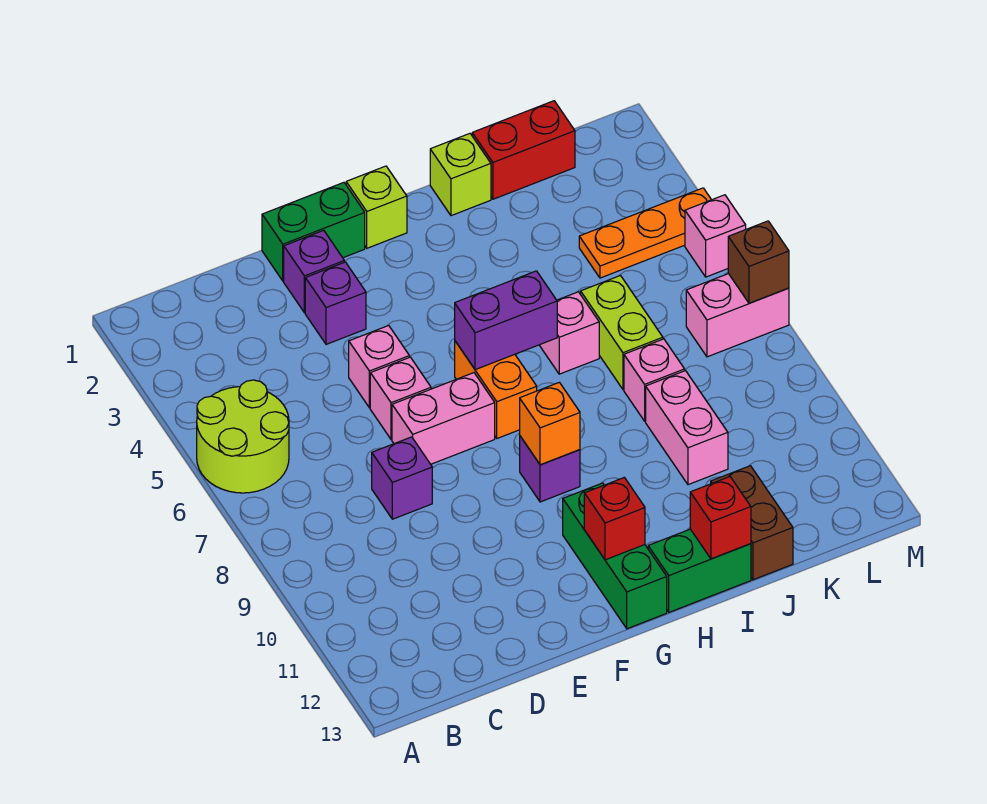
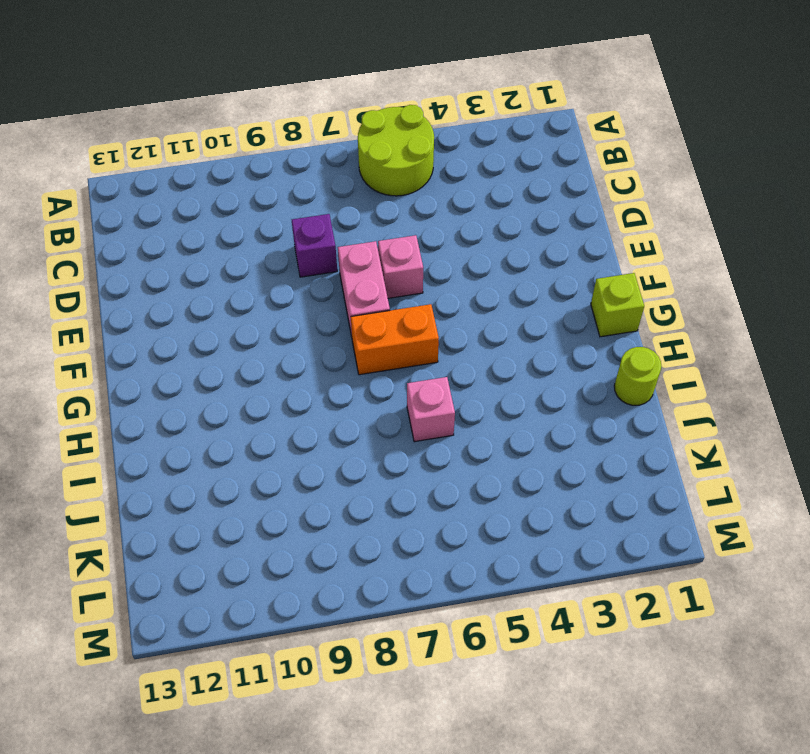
lime 1x1 round brick [614,347,661,405] -> lime 1x1 brick [430,134,491,216]
none -> green 1x2 brick [262,183,365,281]
none -> purple 1x1 brick [284,230,344,313]
none -> purple 1x1 brick [305,262,366,344]

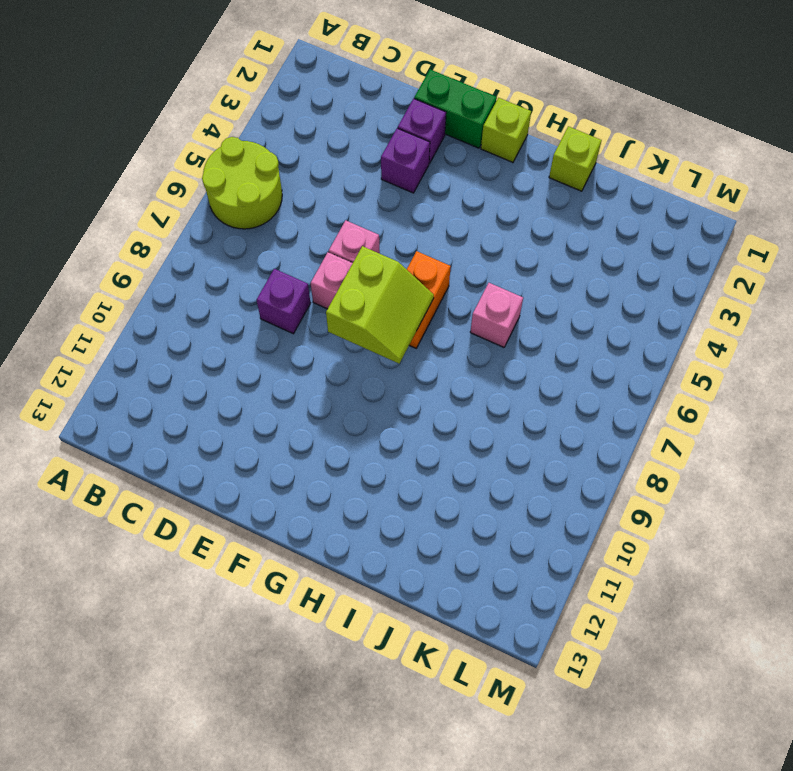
lime 2x2 slope [326,246,434,363] -> none
none -> pink 1x1 brick [349,326,409,408]
none -> purple 1x1 brick [520,436,580,502]
none -> green 1x3 brick [563,483,667,629]

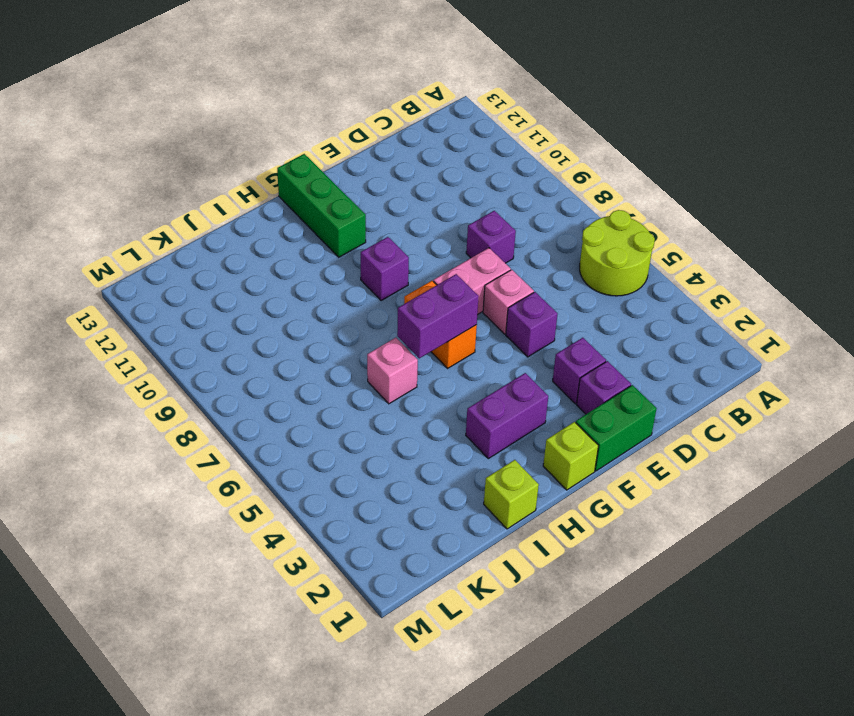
purple 1x1 brick [506,292,557,357] -> pink 1x1 brick [349,326,409,408]
purple 1x2 brick [466,373,548,459] -> none
none -> green 1x2 brick [648,529,751,612]
none -> red 1x2 brick [472,101,575,199]
none -> lime 1x2 brick [581,276,663,389]

